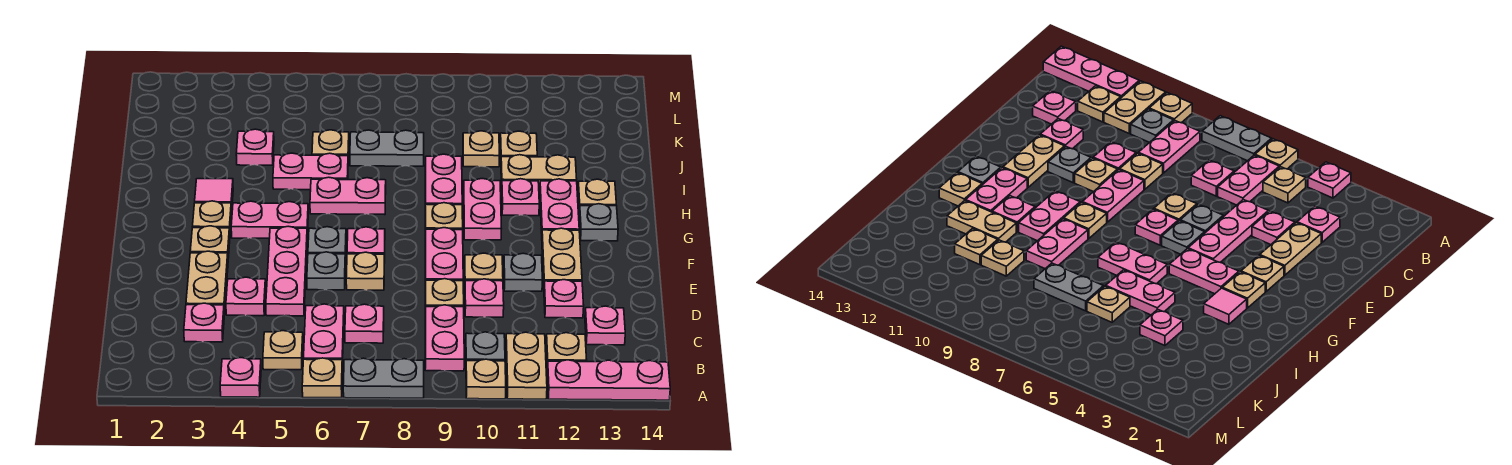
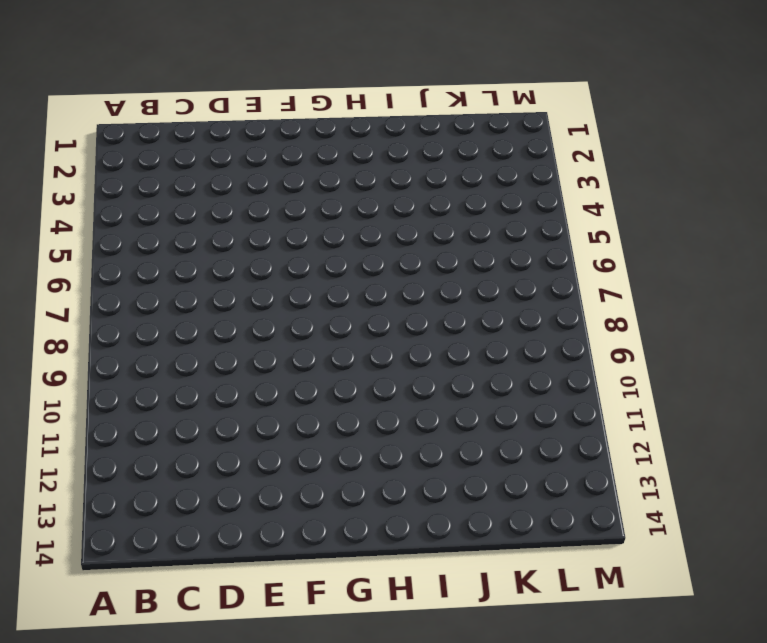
none -> pink 1x1 plate [220,358,261,397]
none -> tan 1x1 plate [302,358,342,398]
none -> grey 1x2 plate [343,358,424,398]
none -> tan 1x1 plate [466,359,506,399]

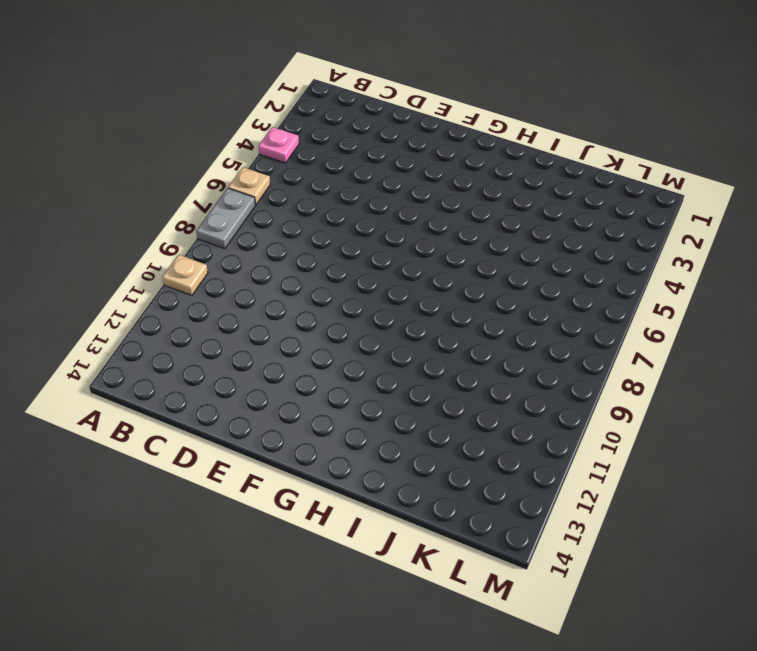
none -> tan 1x2 plate [506,332,547,399]
none -> pink 1x3 plate [547,360,670,400]
none -> tan 1x1 plate [263,331,303,370]
none -> pink 1x2 plate [304,304,344,365]

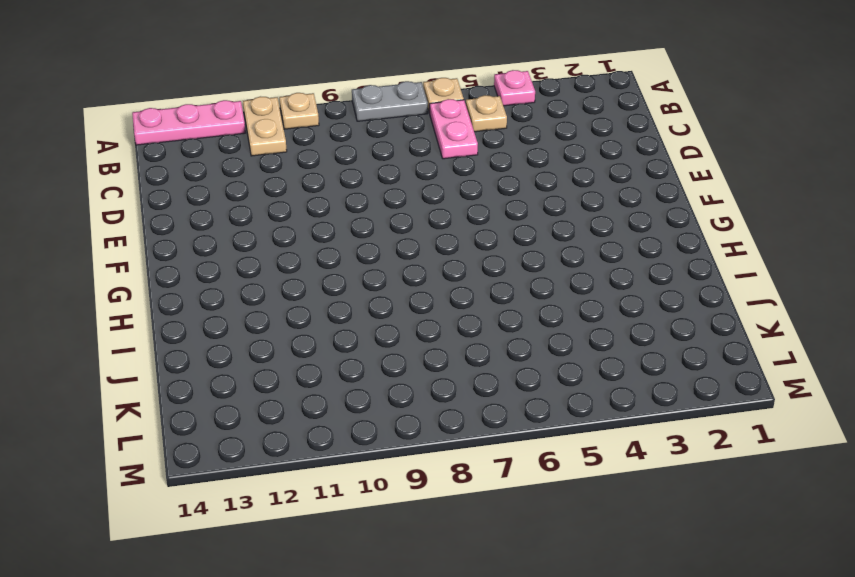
none -> pink 1x2 plate [425,305,464,371]
none -> grey 1x1 plate [466,332,505,361]
none -> tan 1x1 plate [546,333,587,369]
none -> pink 1x1 plate [184,303,224,342]

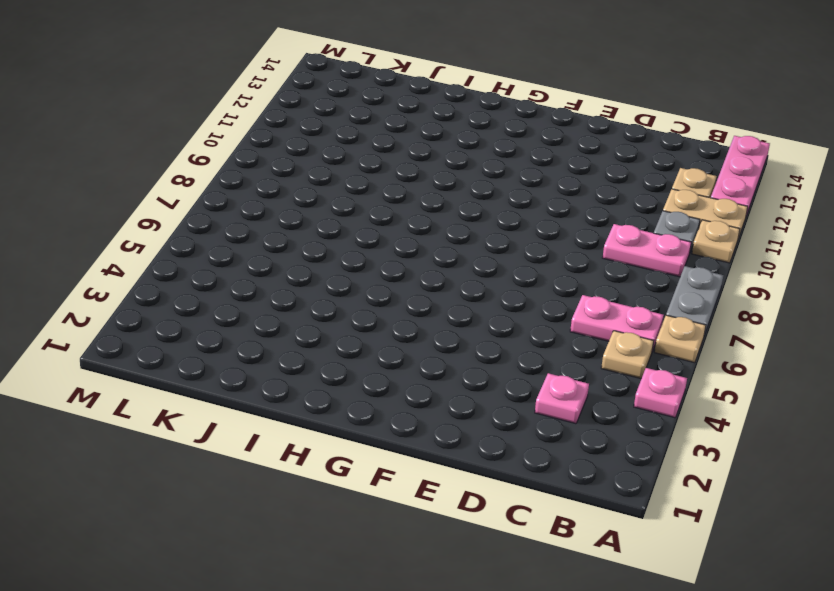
none -> pink 1x1 plate [345,304,384,343]
none -> pink 1x1 plate [585,306,625,345]
none -> tan 1x2 plate [186,251,228,315]
none -> pink 1x1 plate [226,277,266,316]

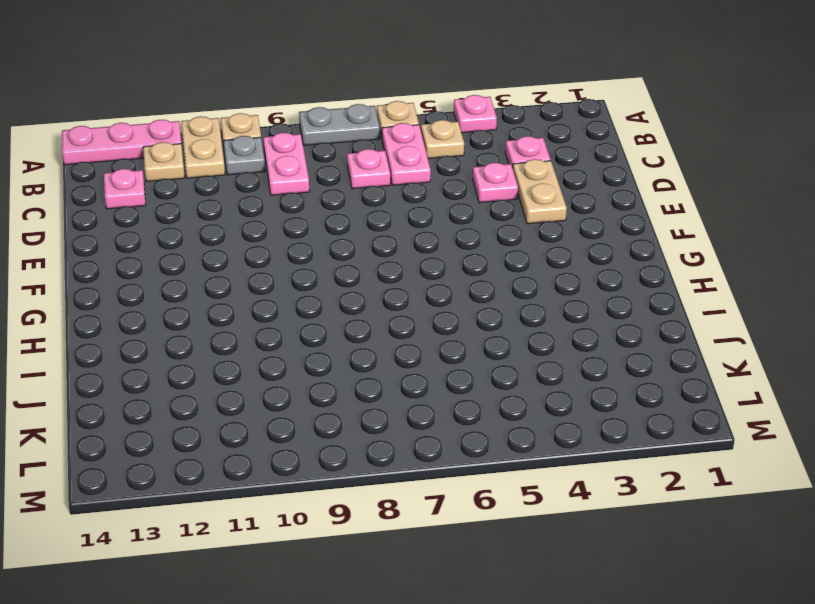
none -> pink 1x3 plate [266,226,307,316]
none -> tan 1x1 plate [425,279,464,314]
none -> pink 1x1 plate [465,279,504,317]
none -> pink 1x1 plate [544,280,584,318]

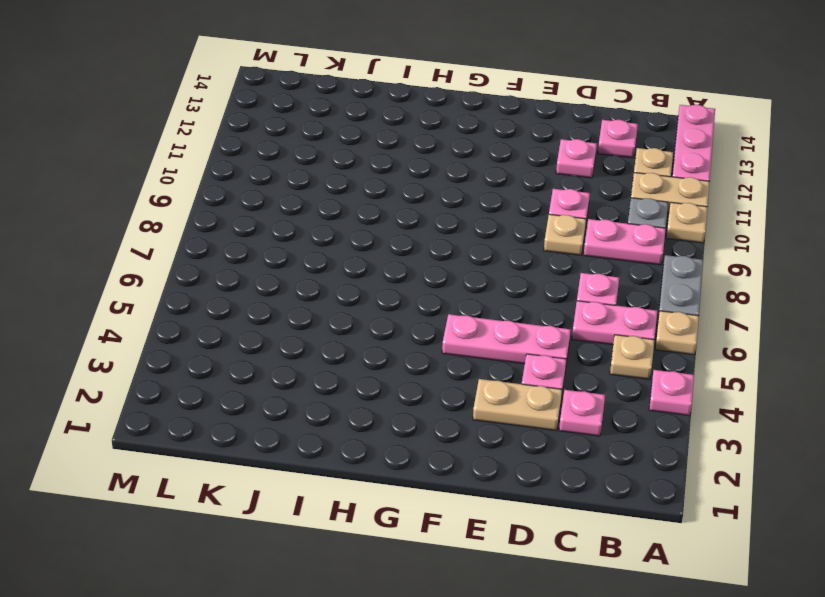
none -> grey 1x1 plate [307,252,345,290]
none -> tan 1x1 plate [346,252,384,290]
none -> pink 1x2 plate [425,228,463,289]
none -> tan 1x1 plate [465,253,503,281]

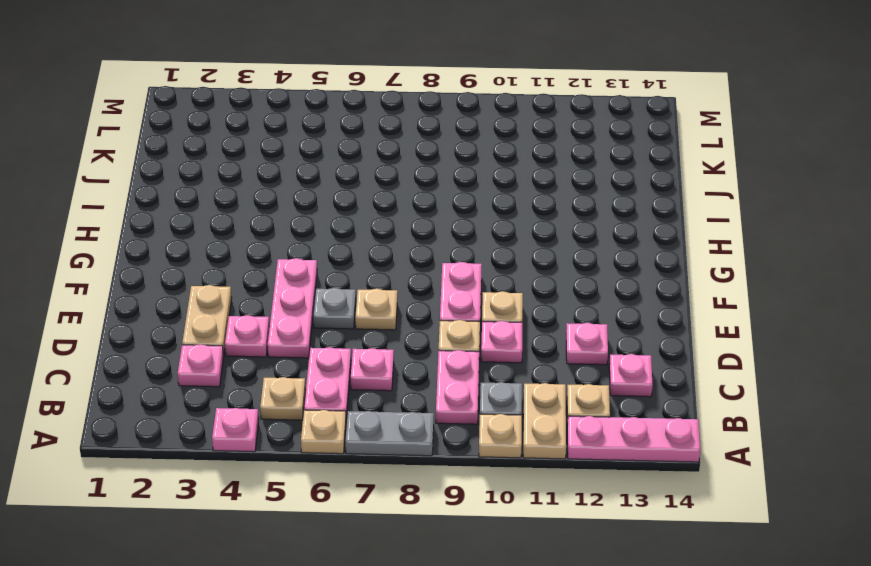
none -> grey 1x1 plate [504,253,543,291]
none -> tan 1x2 plate [542,228,582,281]
none -> tan 1x1 plate [190,226,230,258]
none -> grey 1x1 plate [308,227,346,260]

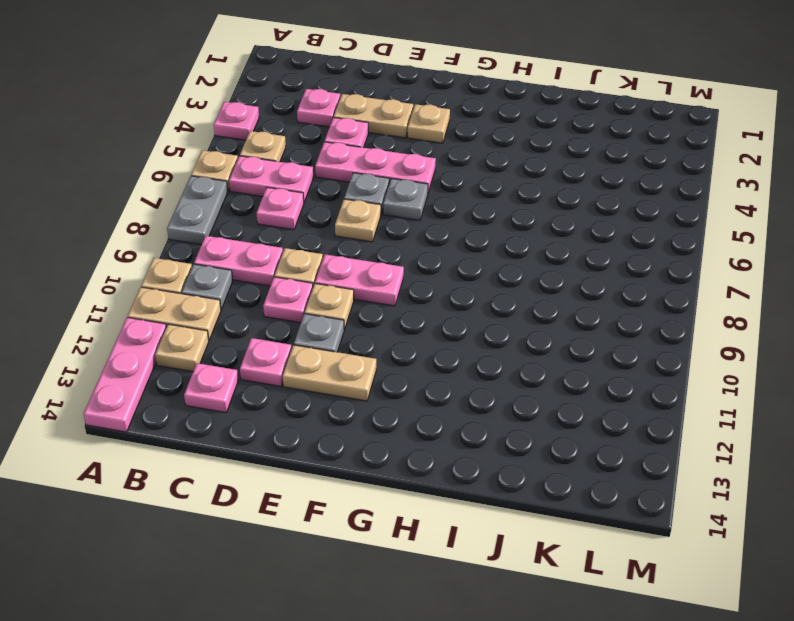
none -> pink 1x1 plate [347,227,385,263]
none -> tan 1x1 plate [193,201,232,231]
none -> pink 1x2 plate [231,201,308,239]
none -> tan 1x1 plate [425,203,463,238]

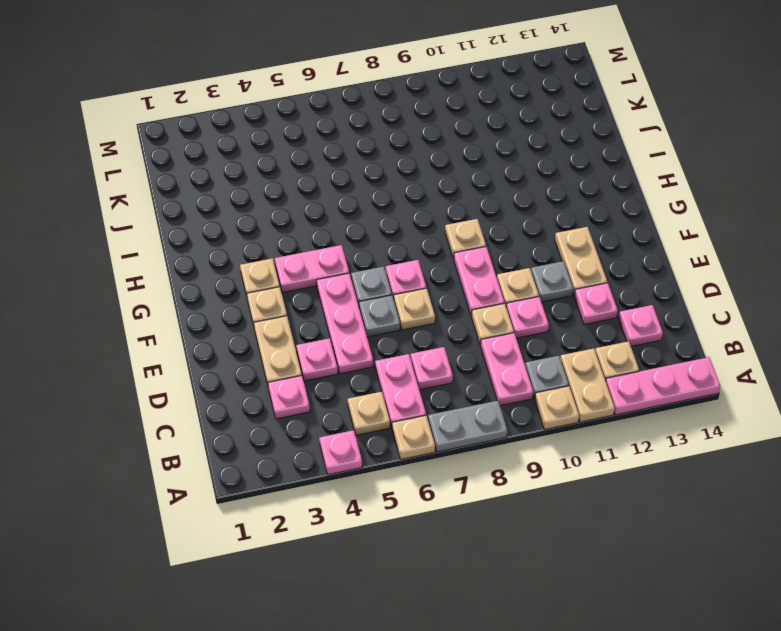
none -> pink 1x2 plate [464,179,501,240]
none -> pink 1x2 plate [540,179,579,233]
none -> grey 1x1 plate [579,204,618,241]
none -> pink 1x1 tile [195,179,233,213]

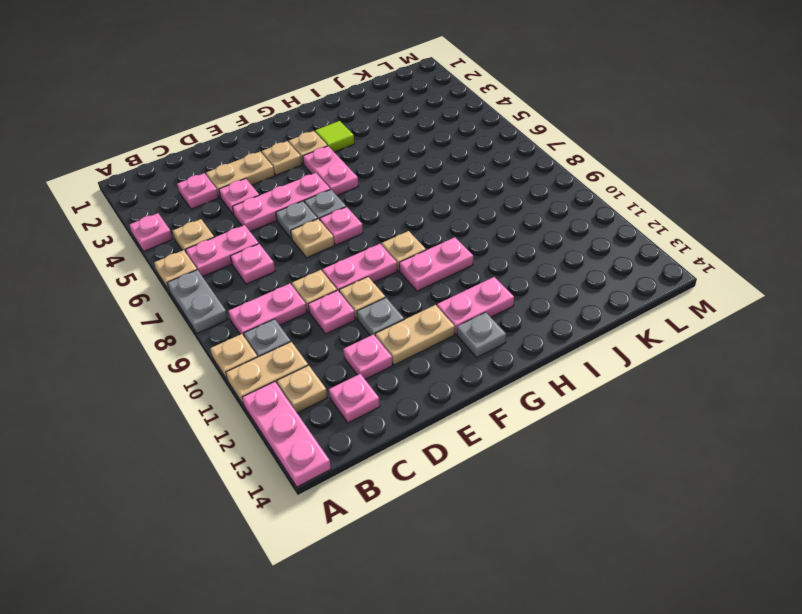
lime 1x1 tile [315,121,354,152] -> pink 1x1 tile [195,179,233,213]
none -> pink 1x2 plate [310,177,386,215]
none -> pink 1x2 plate [425,154,462,212]
none -> pink 1x1 plate [502,179,539,216]
none -> tan 1x1 plate [578,179,616,212]

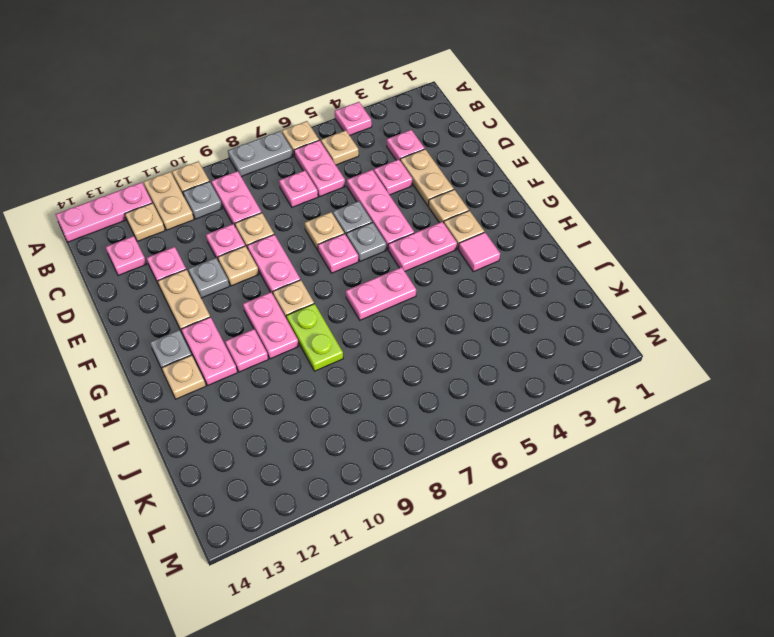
lime 1x2 plate [286,304,343,371] -> pink 1x2 plate [425,154,462,212]
none -> pink 1x2 plate [273,153,348,190]
none -> tan 1x2 plate [501,155,577,191]
none -> pink 1x1 plate [236,129,274,165]
none -> tan 1x1 plate [312,130,349,156]

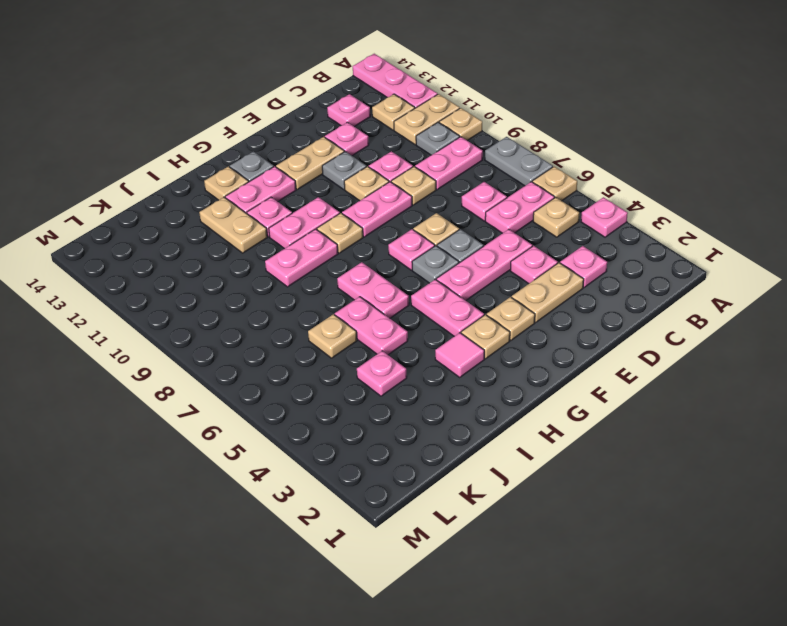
none -> grey 1x2 plate [350,130,424,166]
none -> tan 1x1 plate [463,131,499,167]
none -> tan 1x1 plate [500,131,537,157]

